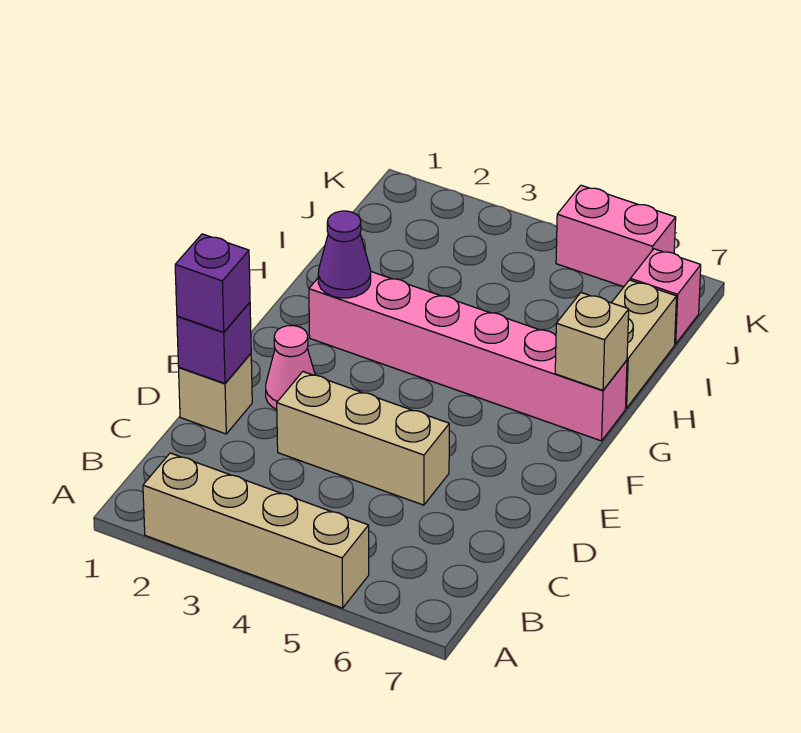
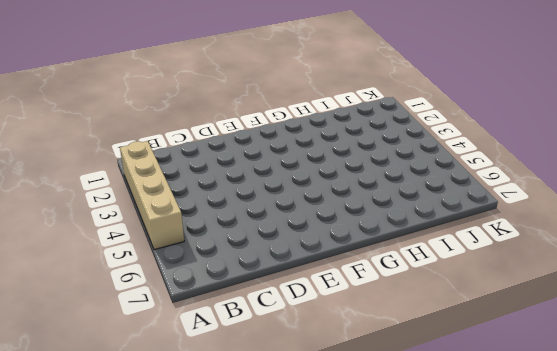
none -> tan 1x1 brick [179,354,252,434]
none -> tan 1x3 brick [277,372,449,505]
none -> pink 1x1 cone [266,326,315,409]

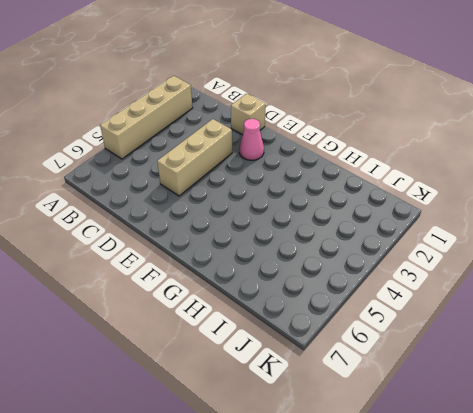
none -> pink 1x6 brick [309,272,627,441]
none -> tan 1x2 brick [612,280,677,408]
none -> pink 1x1 brick [630,249,701,344]

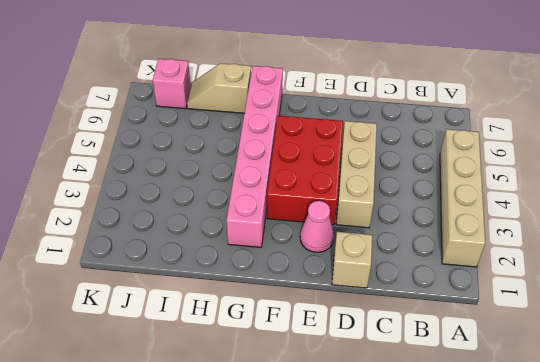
red 2x3 brick [267,116,343,225] -> none
tan 1x2 slope [187,63,251,113] -> tan 1x2 brick [612,280,677,408]
none -> pink 1x2 brick [556,185,676,287]
none -> purple 1x1 brick [177,302,251,383]
none -> purple 1x1 cone [318,211,371,298]

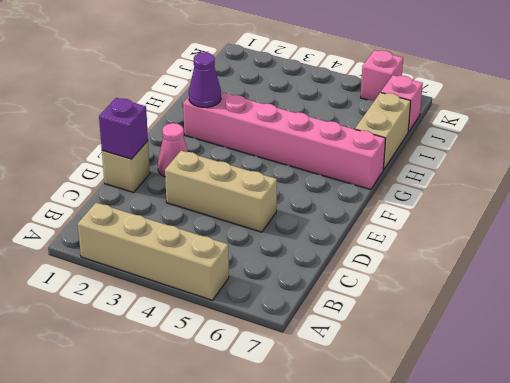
pink 1x1 brick [361,50,403,101] -> pink 1x2 brick [556,185,676,287]
none -> tan 1x1 brick [555,293,629,390]
none -> purple 1x1 brick [175,234,250,332]

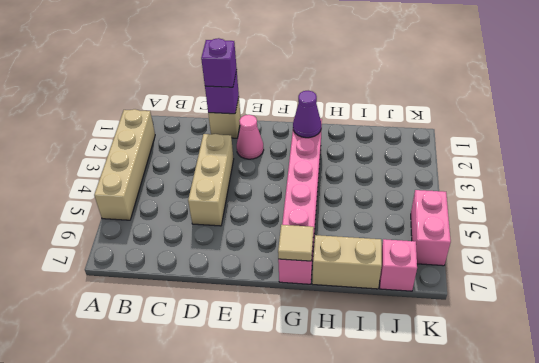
tan 1x1 tile [278,225,314,261] -> tan 1x1 brick [555,293,629,390]

